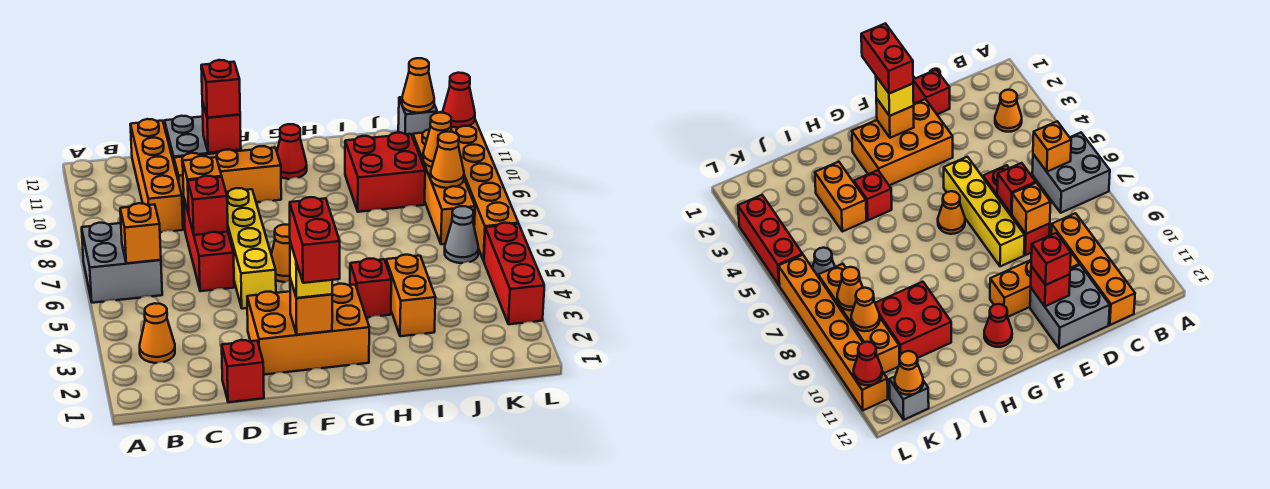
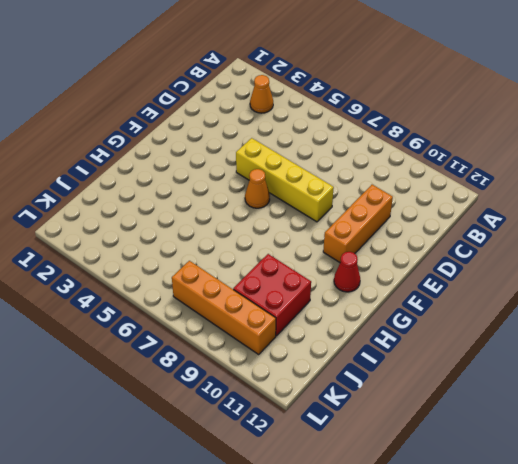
none -> grey 2x2 brick [82,223,162,303]
none -> orange 1x4 brick [130,119,183,232]
none -> red 1x1 brick [222,340,264,402]
none -> red 1x3 brick [184,199,234,291]

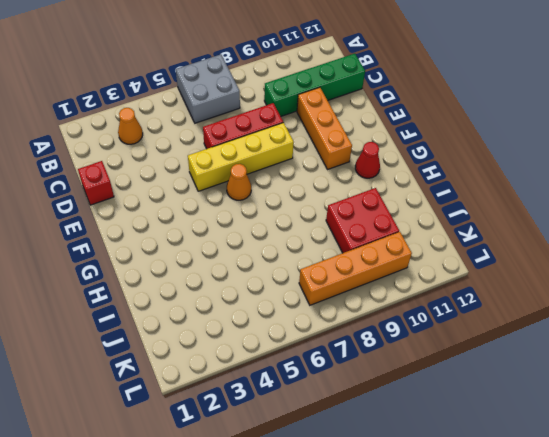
green 1x4 brick [264,54,365,116] -> orange 1x4 brick [130,119,183,232]
none -> grey 2x2 brick [164,116,241,163]
none -> orange 2x3 brick [247,284,369,375]
none -> red 1x1 brick [350,259,391,317]
none -> orange 1x2 brick [386,255,435,336]

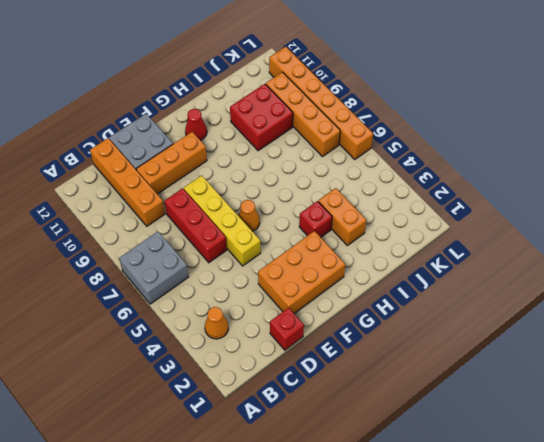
none -> grey 1x1 cone [445,206,479,263]
none -> grey 1x1 brick [398,97,437,137]
none -> red 1x3 brick [484,223,544,324]
none -> orange 1x1 brick [120,203,161,263]

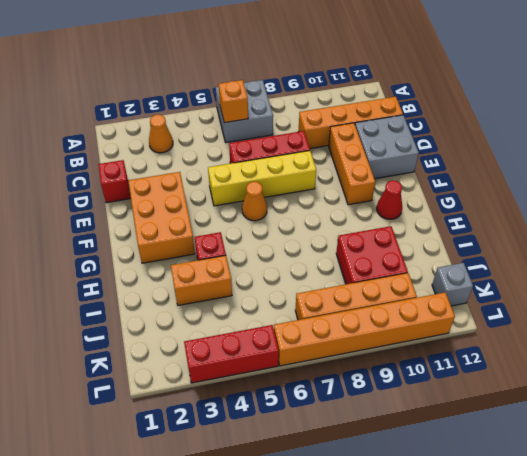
none -> grey 1x1 cone [445,206,479,263]
none -> red 1x1 brick [188,176,228,235]
none -> orange 1x1 brick [183,156,222,214]
none -> red 1x1 brick [202,101,241,153]

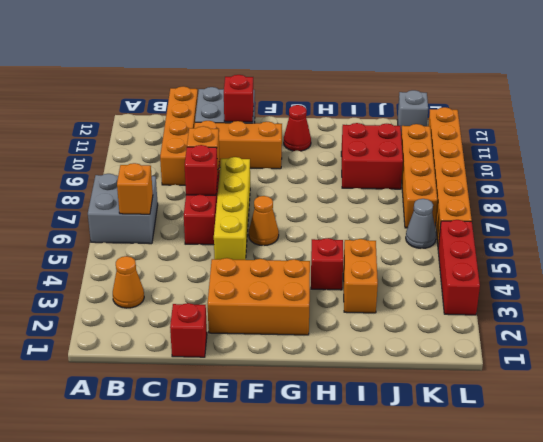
none -> orange 1x1 brick [290,279,332,335]
none -> orange 1x1 cone [431,132,464,188]
none -> orange 1x1 cone [423,113,452,167]
none -> orange 1x1 cone [402,58,434,113]

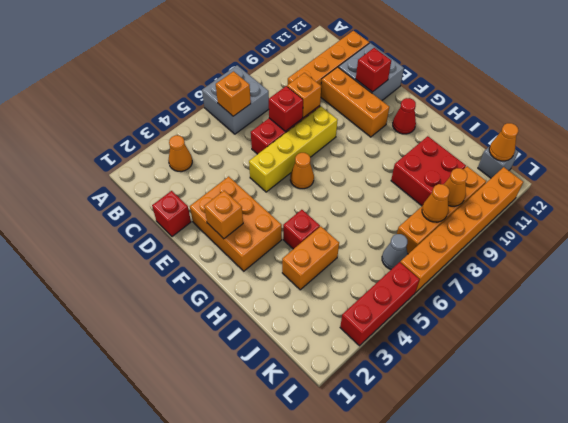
none -> red 1x1 cone [443,73,475,128]
none -> red 1x1 brick [201,60,240,118]
none -> yellow 1x1 brick [290,242,332,298]
none -> red 1x2 brick [290,197,340,283]

